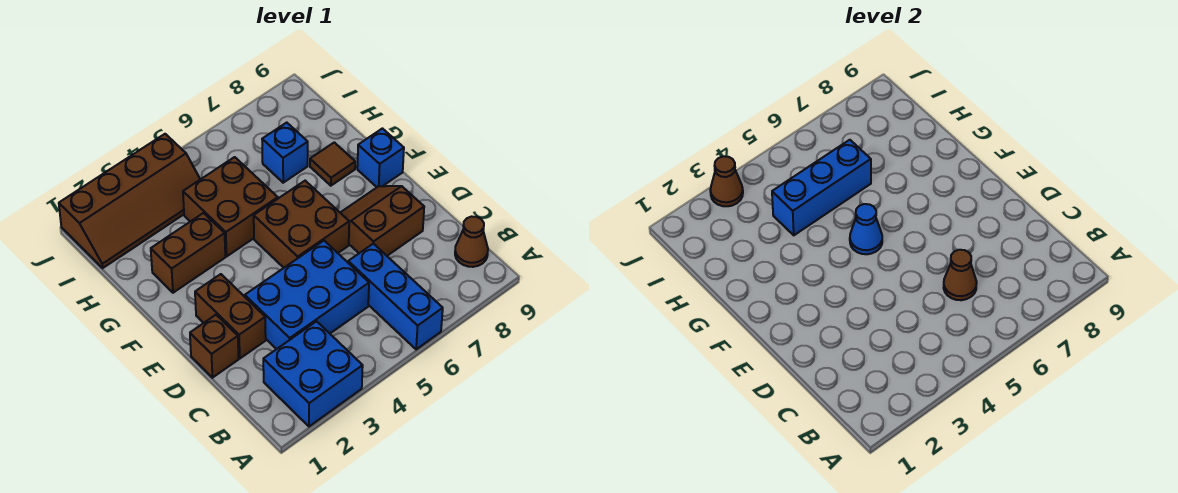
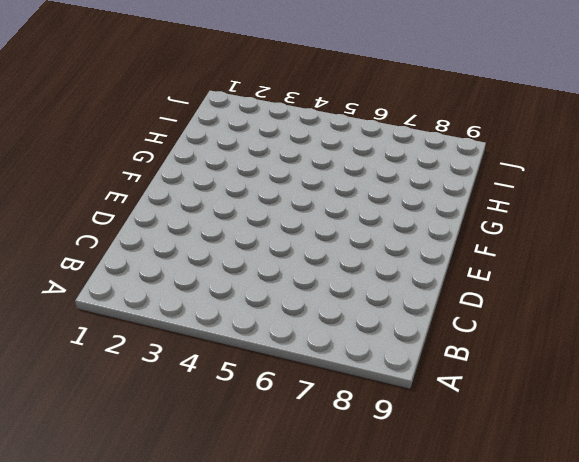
none -> blue 2x2 brick [263,321,363,426]
none -> blue 1x3 brick [348,244,443,349]
none -> brown 1x1 cone [455,216,488,267]

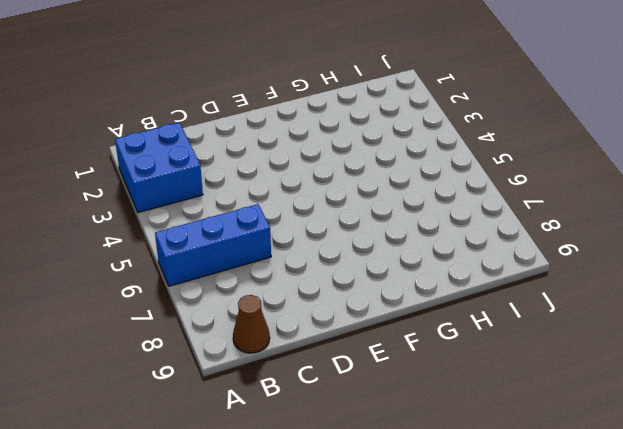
none -> blue 2x3 brick [245,241,369,349]
none -> brown 1x1 brick [190,315,239,378]
none -> brown 1x2 brick [195,274,266,358]

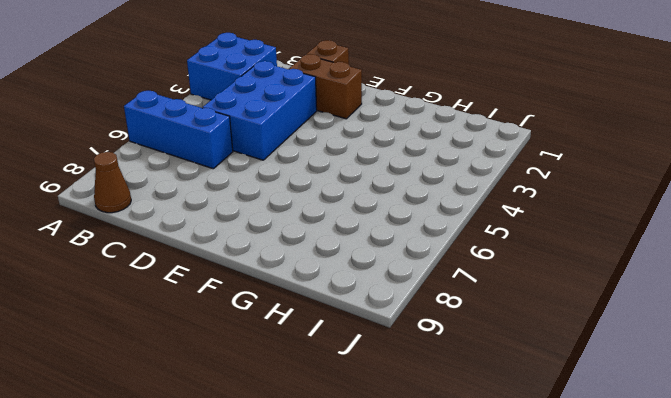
none -> brown 2x2 slope [340,186,424,256]
none -> brown 2x2 brick [254,181,349,268]
none -> blue 1x1 brick [357,128,404,187]

